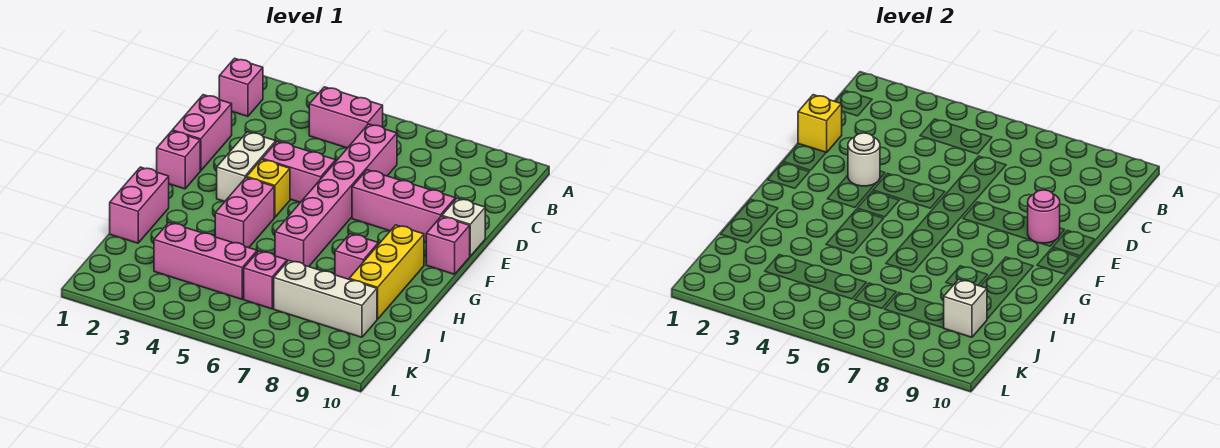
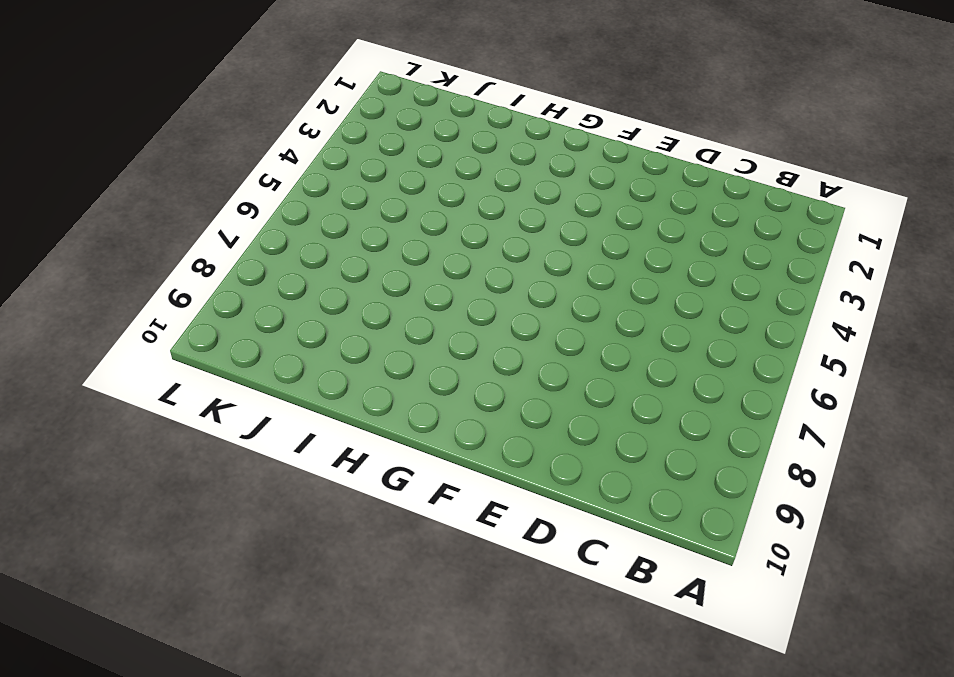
none -> pink 1x1 brick [219,58,263,116]
none -> pink 1x2 brick [309,87,383,148]
none -> pink 1x6 brick [275,124,397,267]

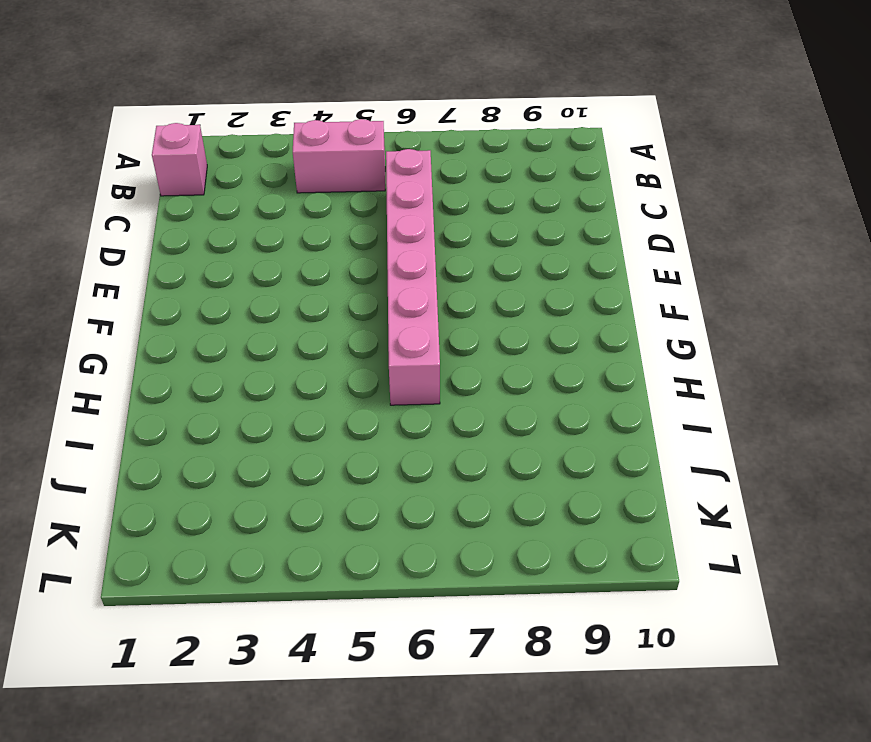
none -> pink 1x2 brick [172,95,232,171]
none -> white 1x2 brick [217,132,276,202]
none -> pink 1x2 brick [262,141,336,202]

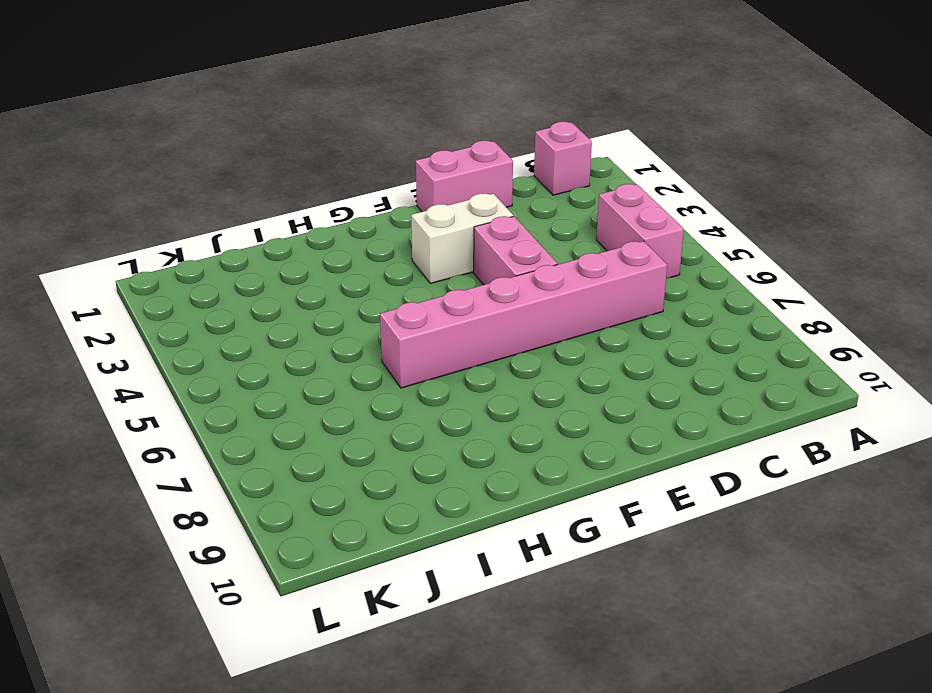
none -> pink 1x3 brick [352,170,455,242]
none -> white 1x1 brick [442,198,485,256]
none -> pink 1x1 brick [157,131,200,189]

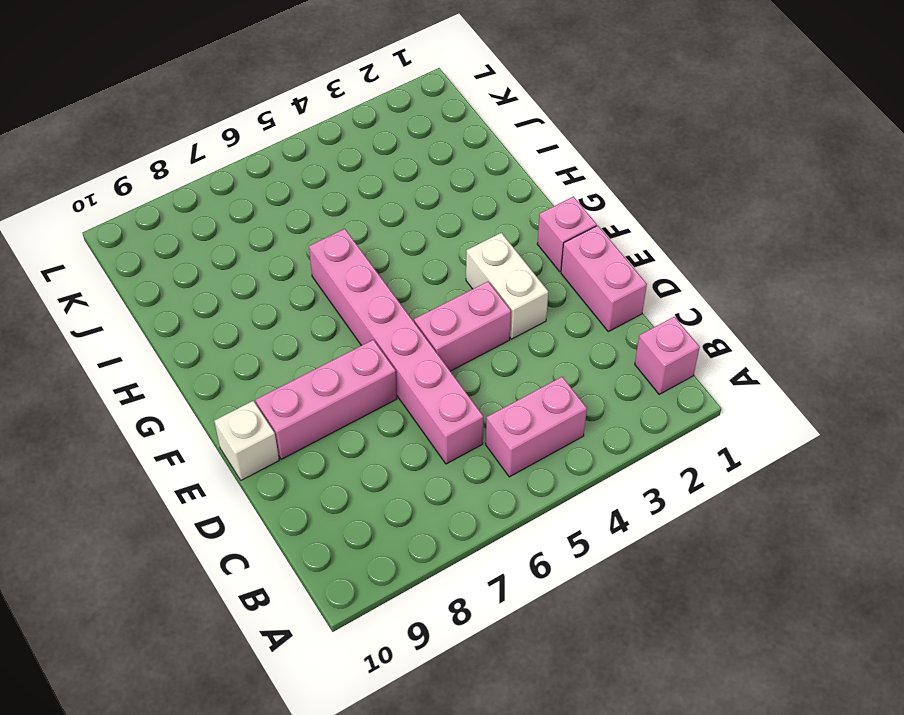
none -> yellow 1x1 brick [247,159,290,217]
none -> pink 1x1 brick [426,216,470,274]
none -> pink 1x2 brick [215,178,274,248]

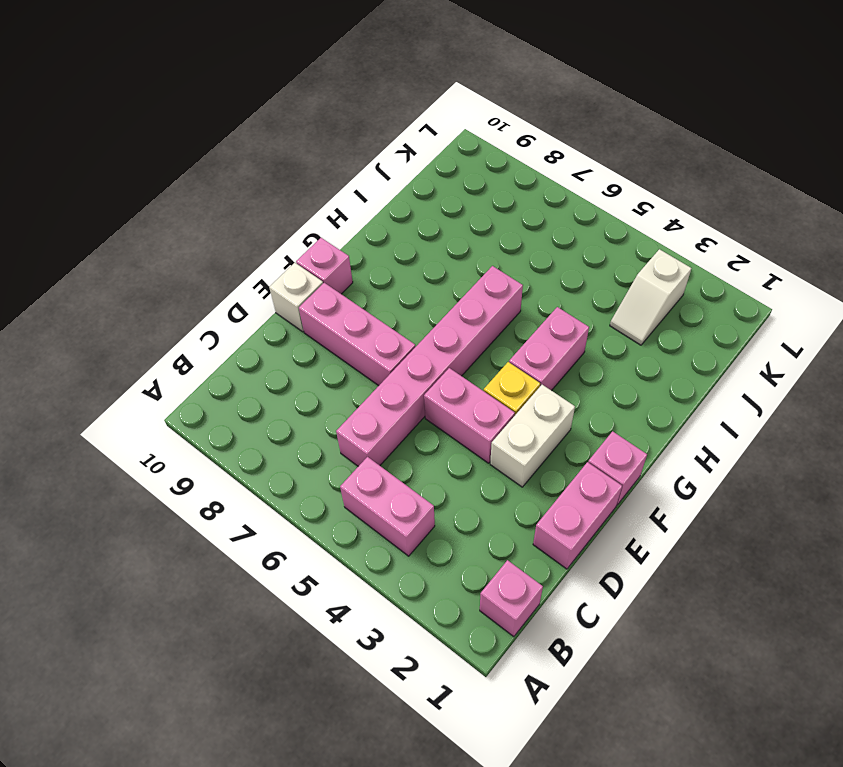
white 1x2 slope [610,249,691,345] -> pink 1x3 brick [154,223,257,299]
none -> yellow 1x3 brick [349,225,424,319]
none -> pink 1x2 brick [110,167,169,243]
none -> pink 1x1 brick [335,234,378,279]

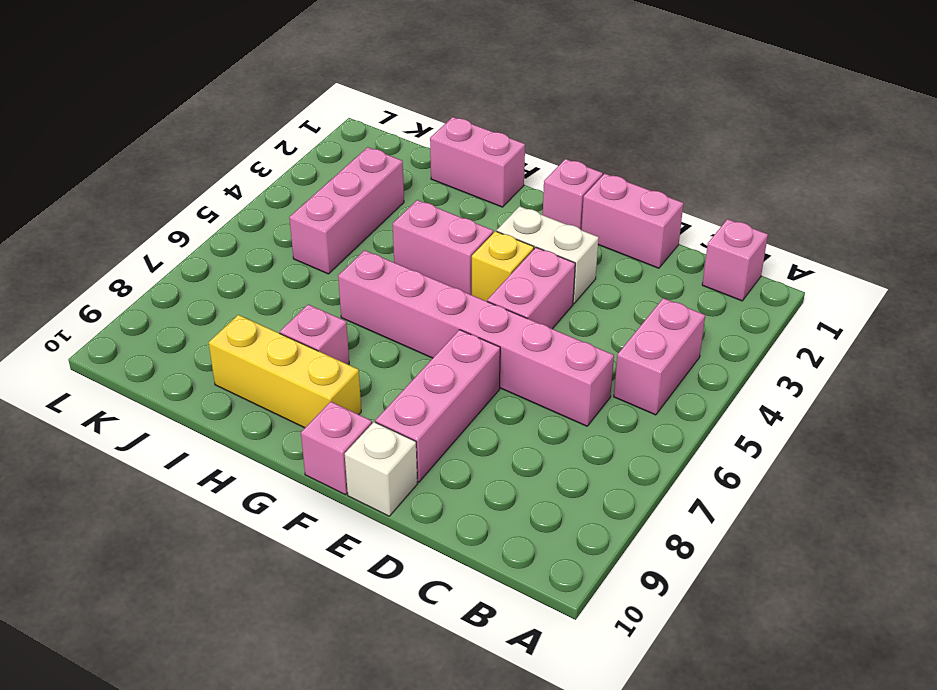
none -> pink 1x1 brick [244,251,287,309]
none -> white 1x3 brick [274,260,377,337]
none -> yellow 1x1 brick [798,95,842,153]

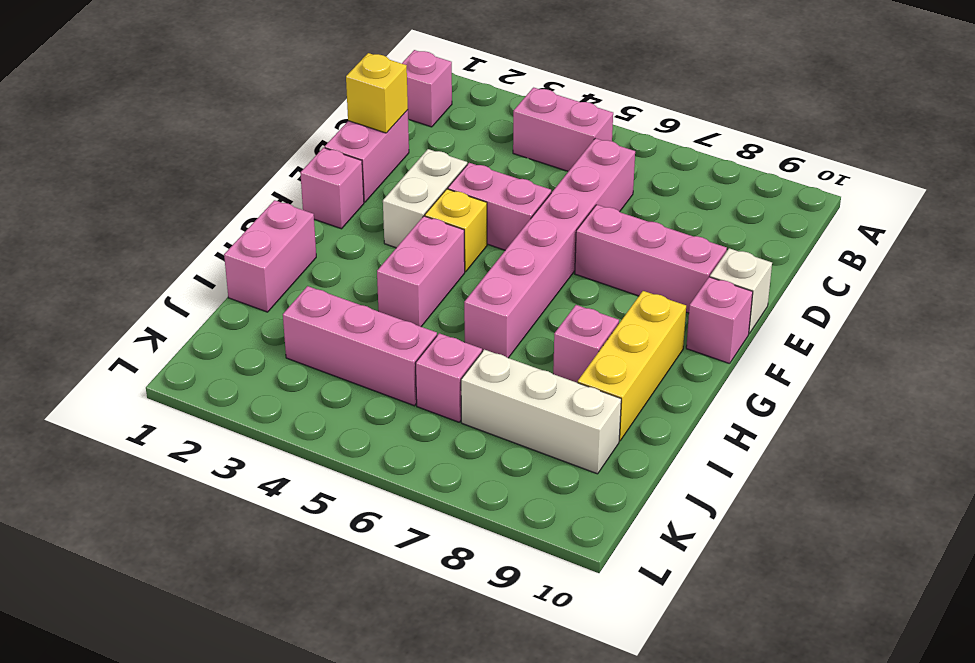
none -> white 1x1 round brick [848,133,880,186]
none -> pink 1x1 round brick [1028,190,1060,243]
none -> white 1x1 brick [944,279,987,337]

